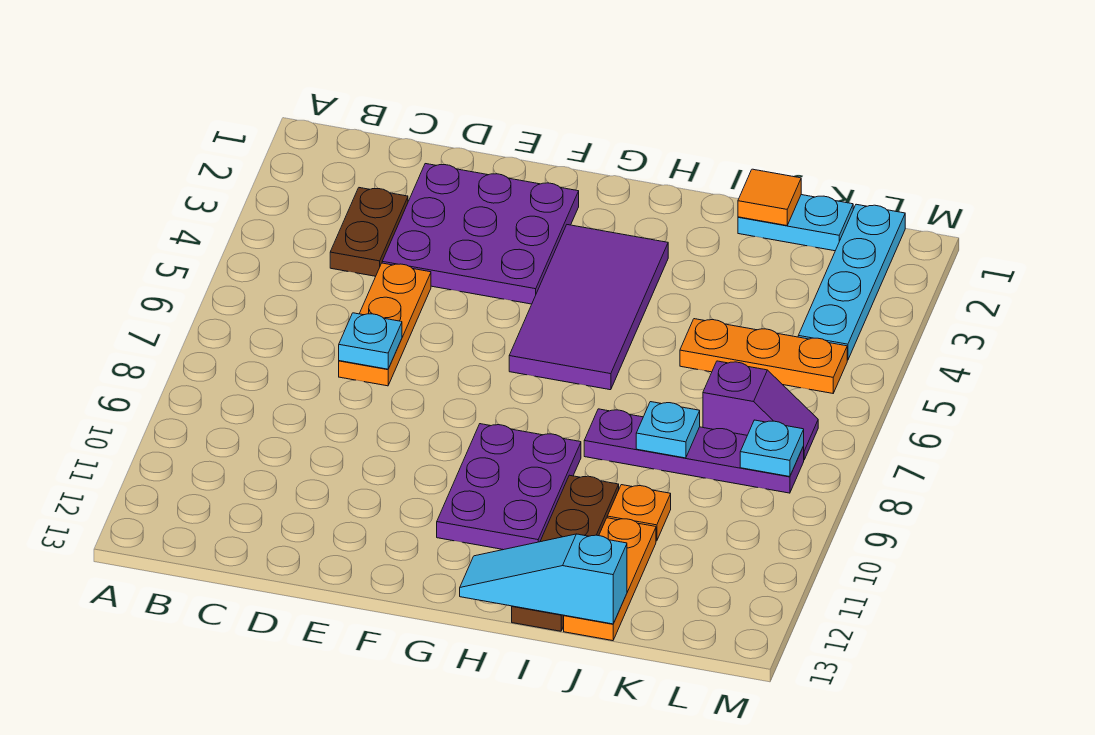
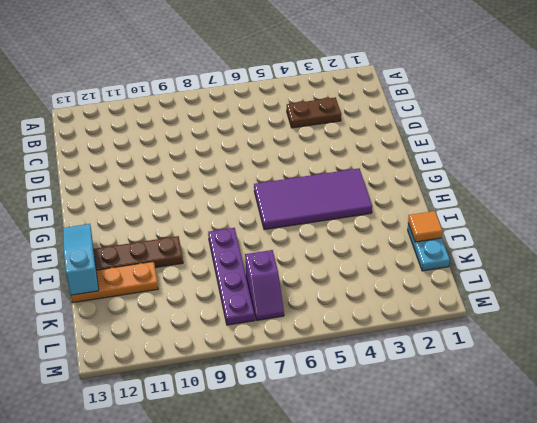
none -> purple 3x3 plate [382,164,579,304]
none -> orange 1x3 plate [339,263,431,386]
none -> purple 2x3 plate [437,424,581,550]

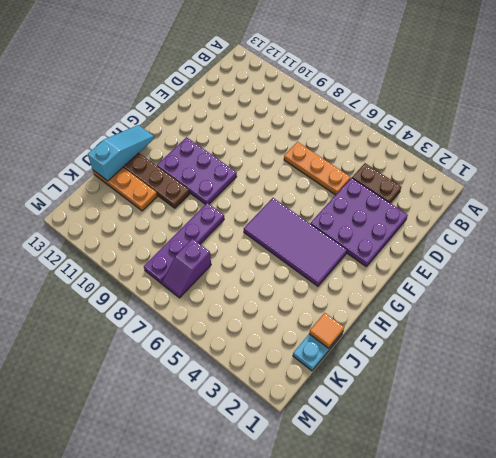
none -> orange 1x3 plate [680,319,847,393]
none -> orange 1x1 plate [607,485,671,541]
none -> cyan 1x4 plate [798,204,905,360]

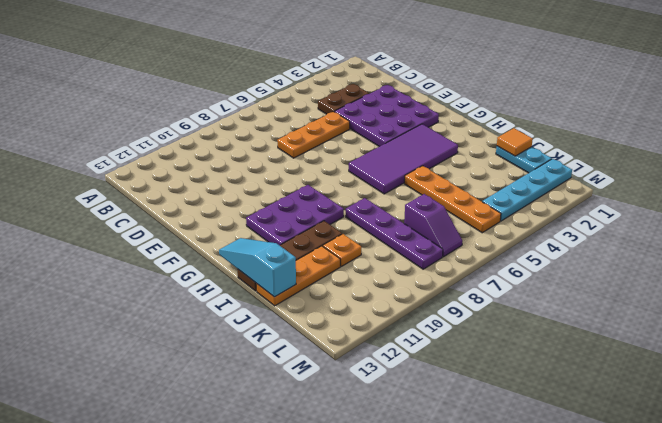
orange 1x4 plate [404,166,501,233] -> orange 1x3 plate [680,319,847,393]
none -> cyan 1x1 plate [339,313,402,369]
none -> cyan 1x1 plate [636,402,700,458]
none -> cyan 1x1 plate [740,420,804,477]

